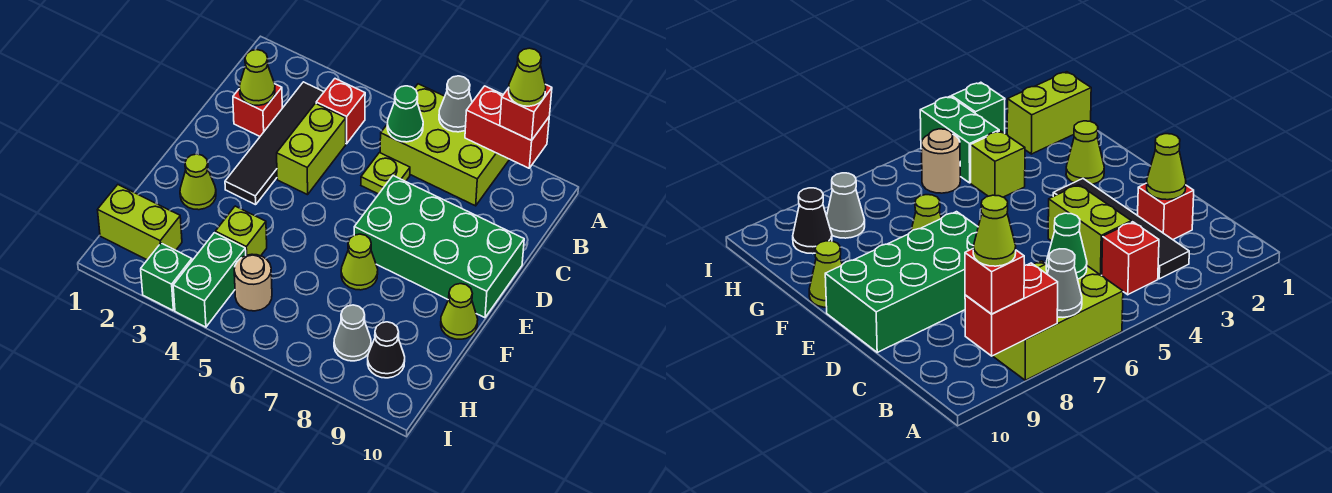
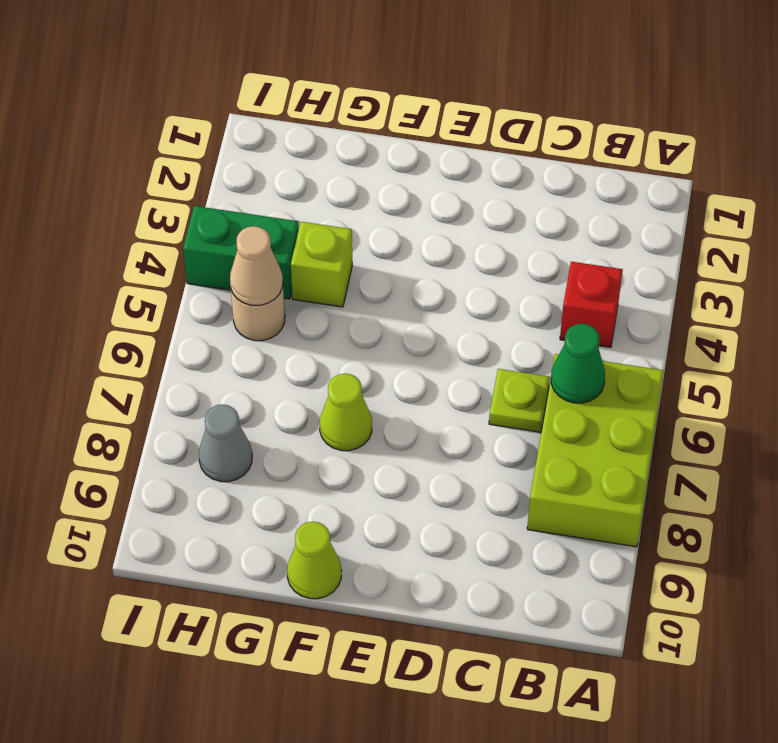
tan 1x1 cone [230,226,283,306] -> none
none -> black 1x4 tile [225,82,324,205]
none -> red 1x1 brick [233,84,282,136]
none -> lime 1x2 brick [277,103,346,195]

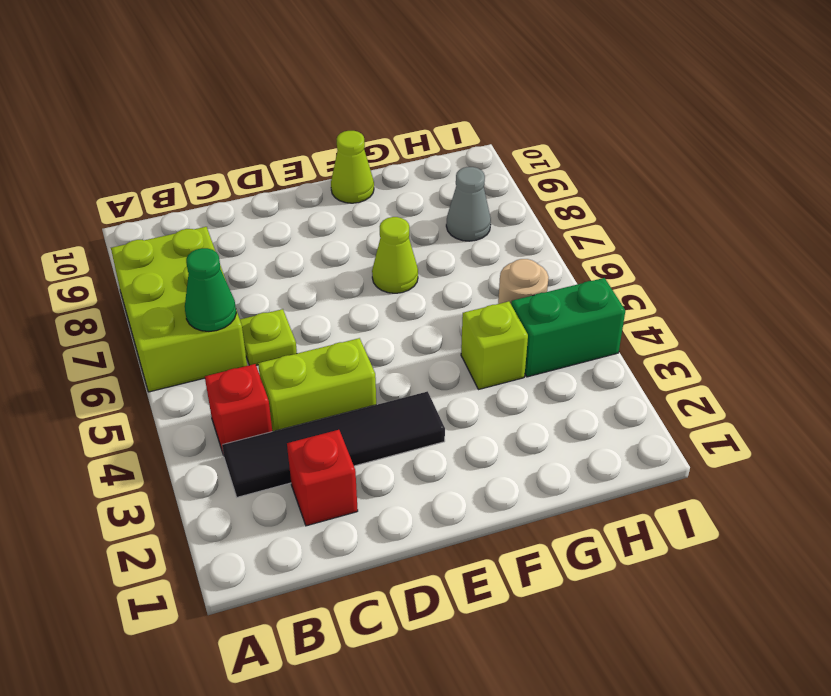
none -> green 2x4 brick [354,176,524,318]
none -> lime 1x1 cone [180,154,216,210]
none -> lime 1x2 brick [98,185,182,260]

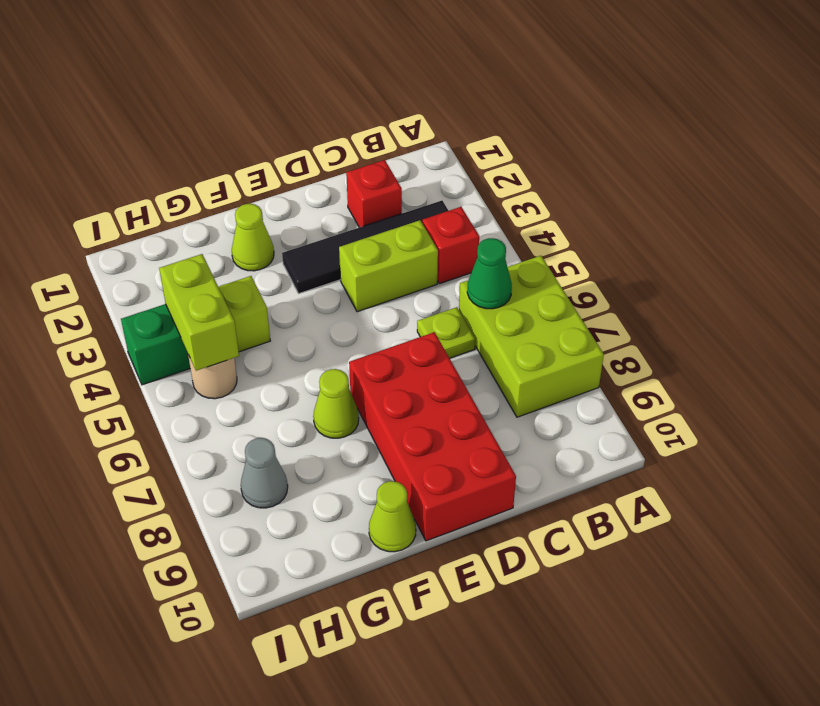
red 2x4 brick [349,332,516,541] -> green 2x4 brick [354,176,524,318]
lime 1x2 brick [159,254,239,371] -> lime 1x2 brick moved to [98,185,182,260]
none -> black 1x1 cone [368,322,405,378]
none -> green 1x1 brick [141,243,192,310]
none -> grey 1x1 cone [439,76,472,132]

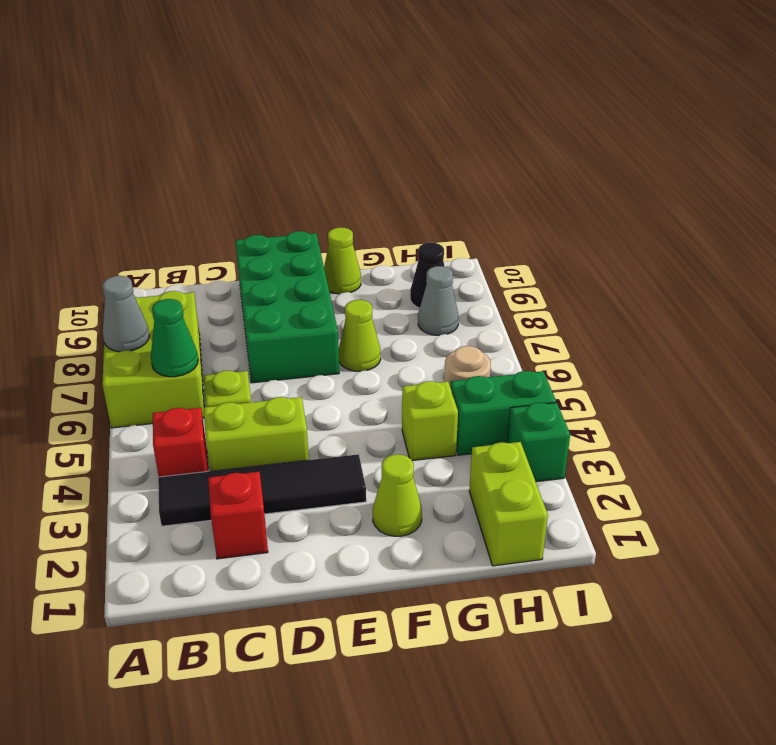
none -> red 1x2 brick [465,86,549,168]
none -> lime 1x1 cone [239,50,275,105]
none -> red 1x1 brick [500,84,552,140]

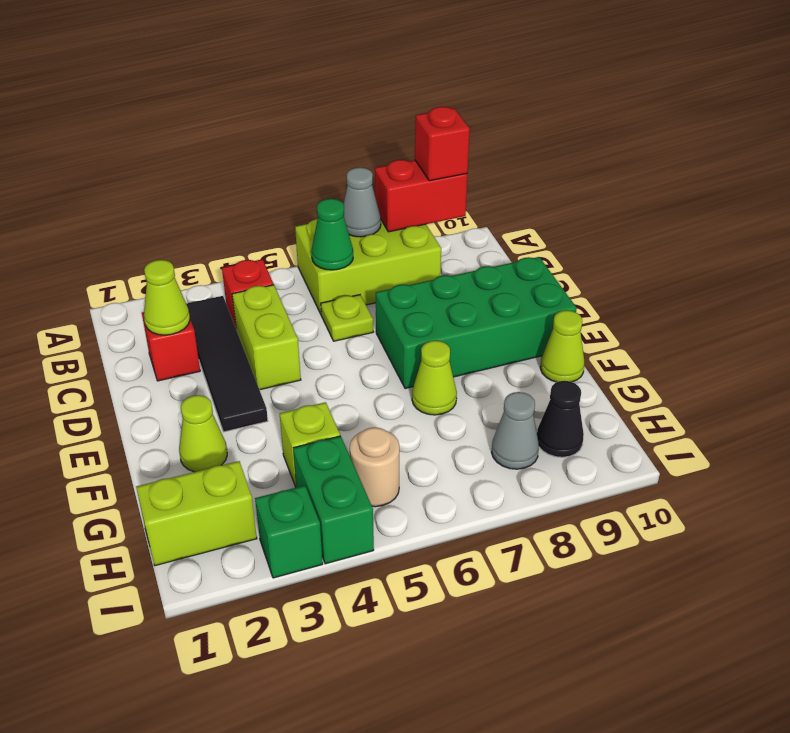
none -> lime 1x1 cone [509,48,546,106]

